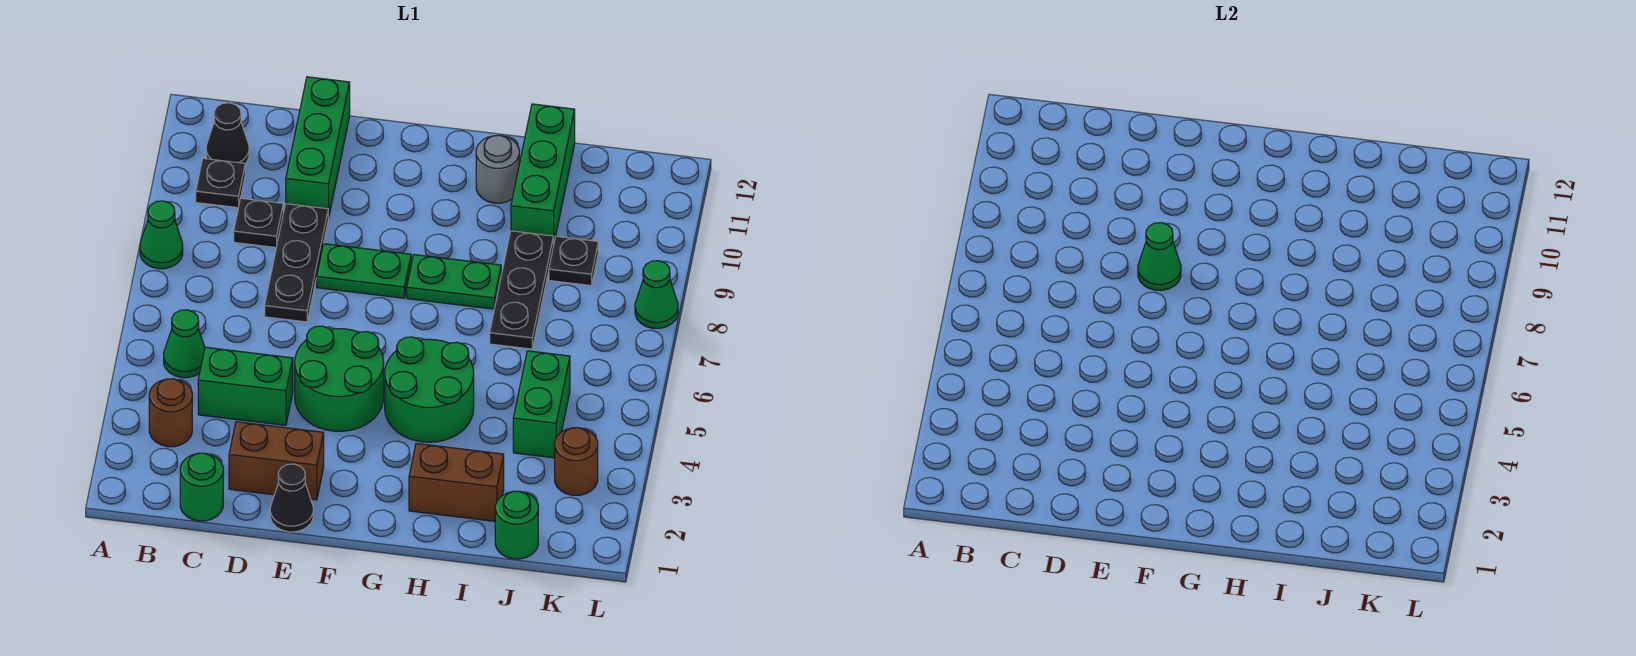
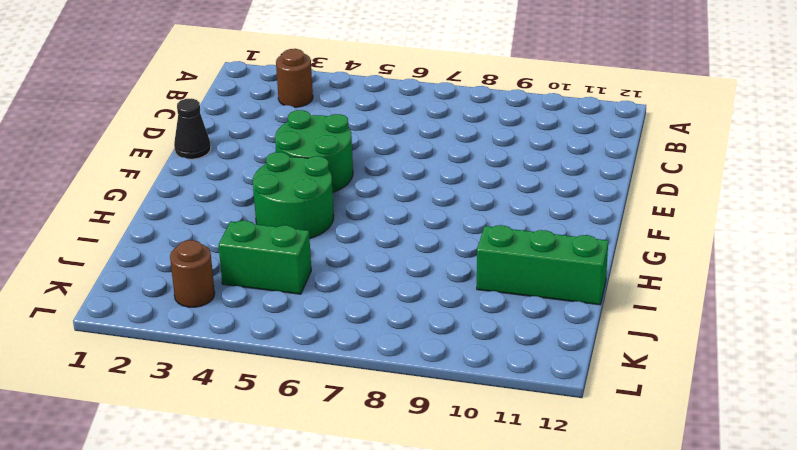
none -> green 1x1 cone [140,201,183,269]
none -> green 1x1 cone [164,310,205,378]
none -> black 1x1 plate [196,158,245,208]

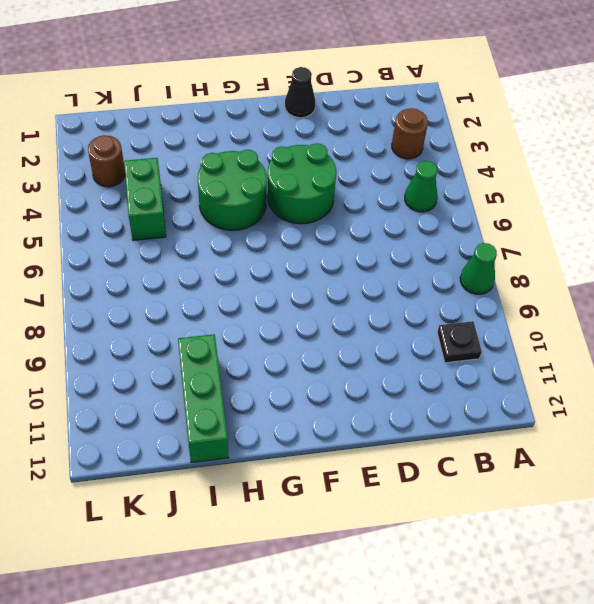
none -> black 1x1 cone [206,103,249,163]
none -> green 1x1 round brick [180,453,223,521]
none -> green 1x2 brick [198,347,293,425]

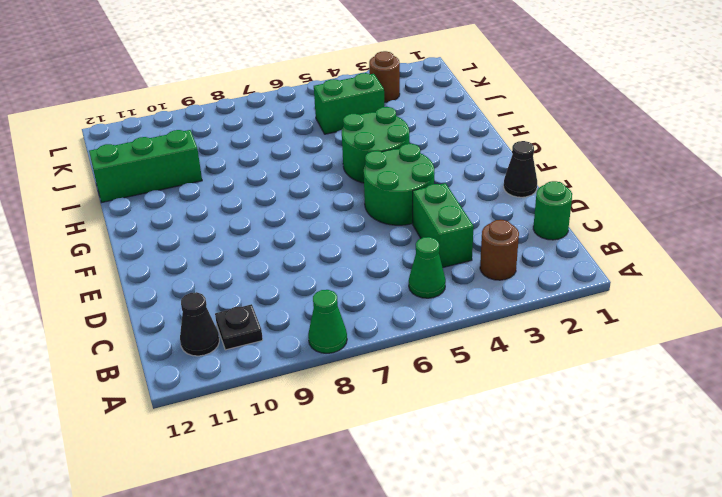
none -> black 1x1 plate [234,198,283,247]
none -> brown 1x2 brick [229,422,324,500]
none -> black 1x3 plate [265,204,328,322]

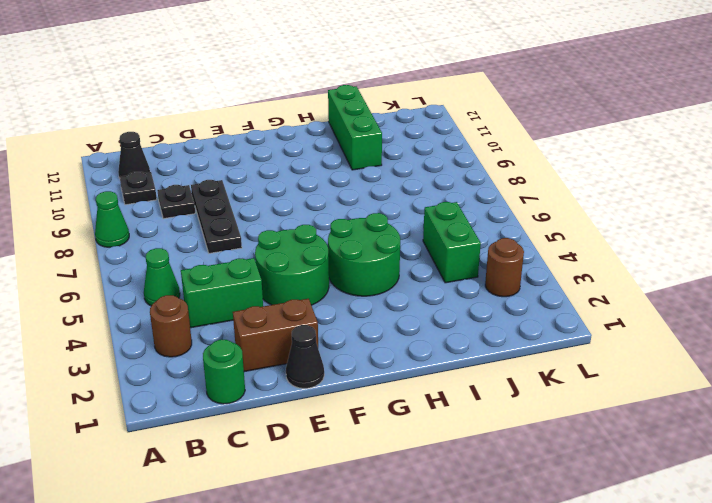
none -> green 1x3 brick [286,77,350,218]
none -> green 1x2 plate [317,244,411,298]
none -> green 1x2 plate [407,255,501,309]

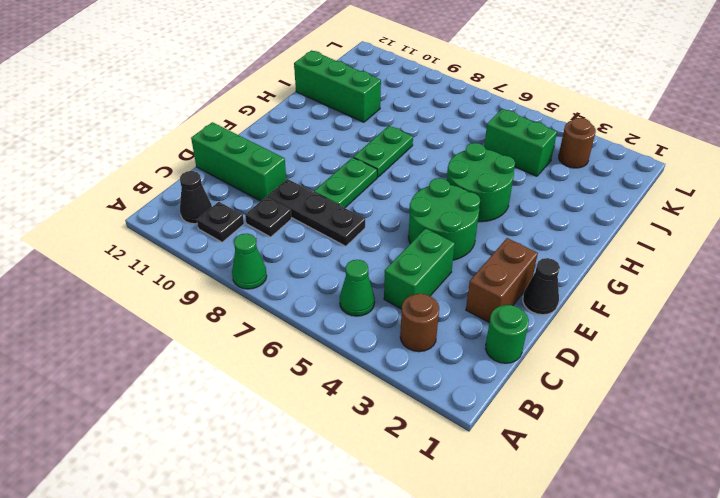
none -> brown 1x2 brick [409,443,504,521]
none -> grey 1x1 round brick [476,135,519,203]
none -> black 1x3 plate [490,231,553,349]

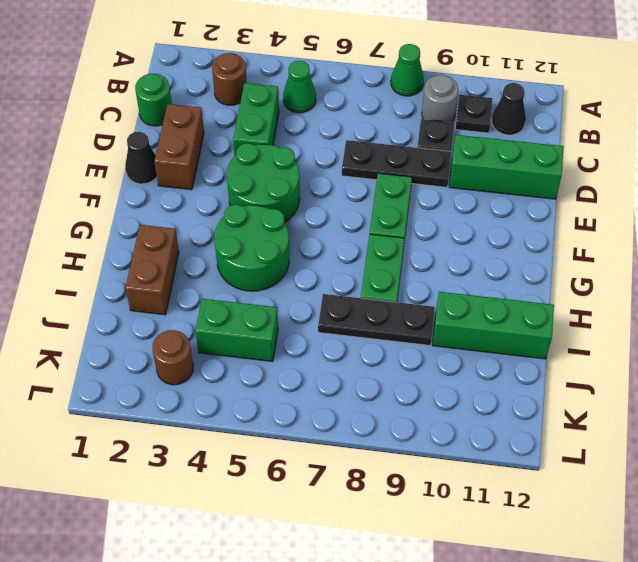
grey 1x1 round brick [422,75,458,122] -> grey 1x1 round brick moved to [476,135,519,203]
none -> green 1x1 round brick [495,491,538,559]
none -> black 1x1 plate [549,236,598,286]
none -> green 1x1 cone [635,261,678,328]

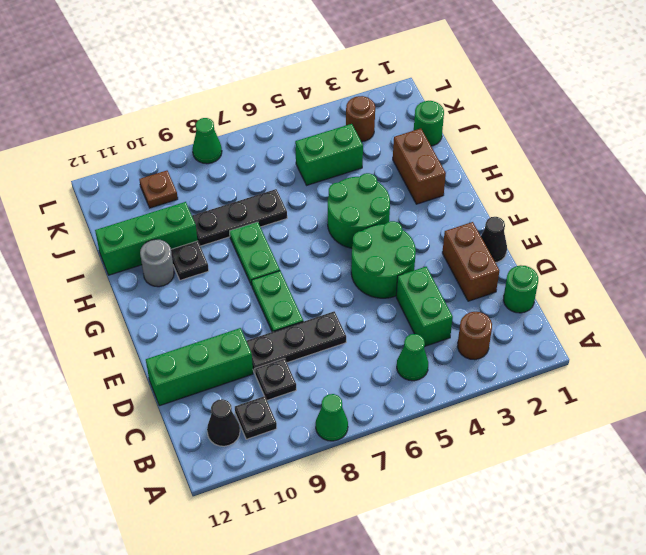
black 1x1 plate [171,241,209,280] -> black 1x1 plate moved to [549,236,598,286]
brown 1x1 plate [139,171,178,208] -> none
none -> green 1x1 cone [1138,223,1181,290]

